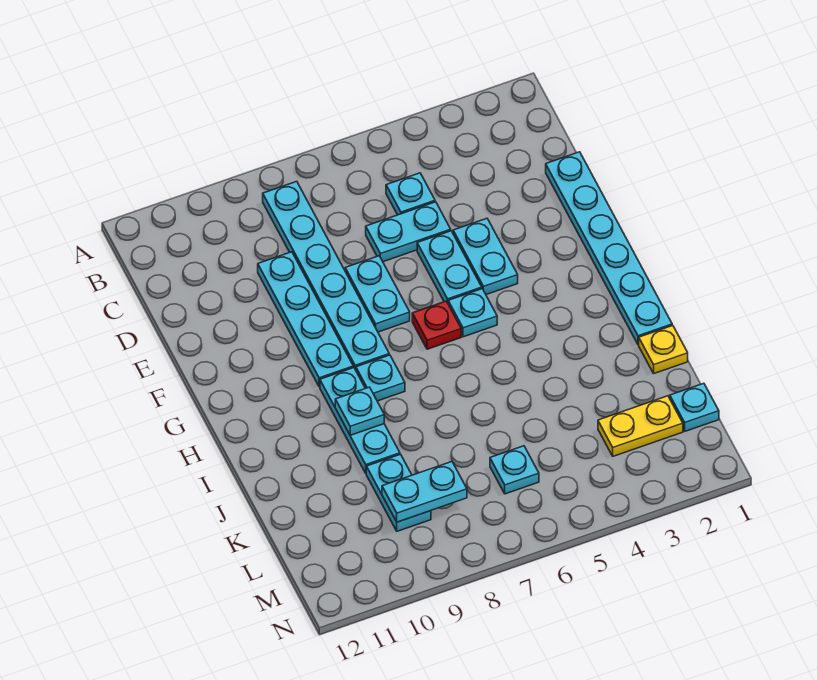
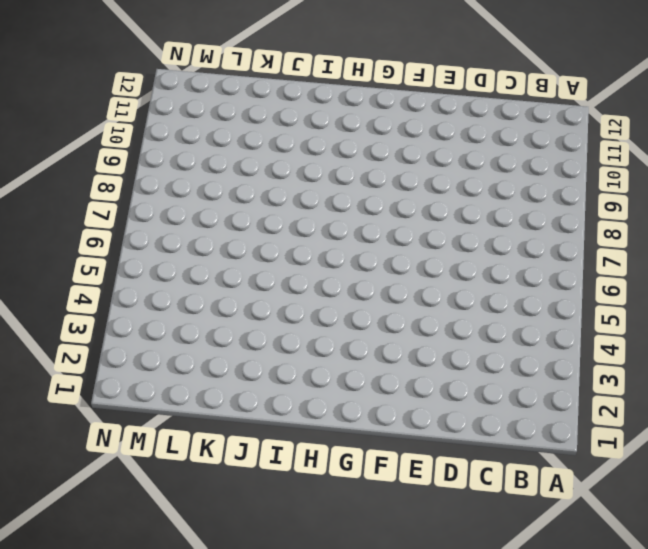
none -> cyan 1x6 plate [263,181,389,370]
none -> cyan 1x1 plate [386,173,435,215]
none -> cyan 1x6 plate [546,152,672,345]

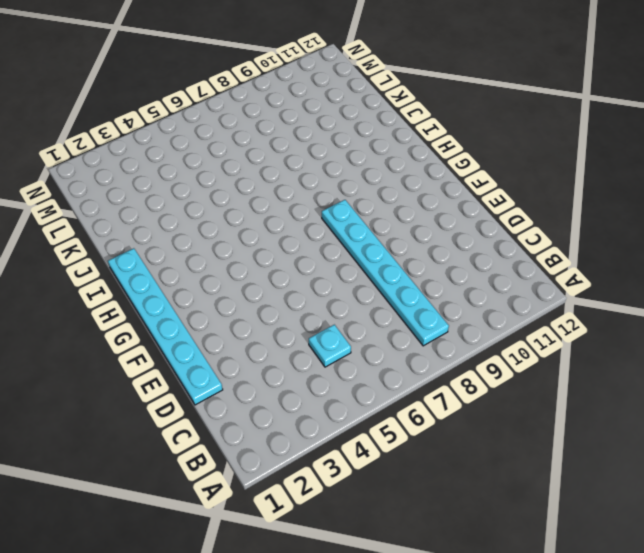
none -> cyan 1x2 plate [366,202,451,262]
none -> cyan 1x4 plate [258,252,353,387]
none -> cyan 1x2 plate [453,218,518,295]

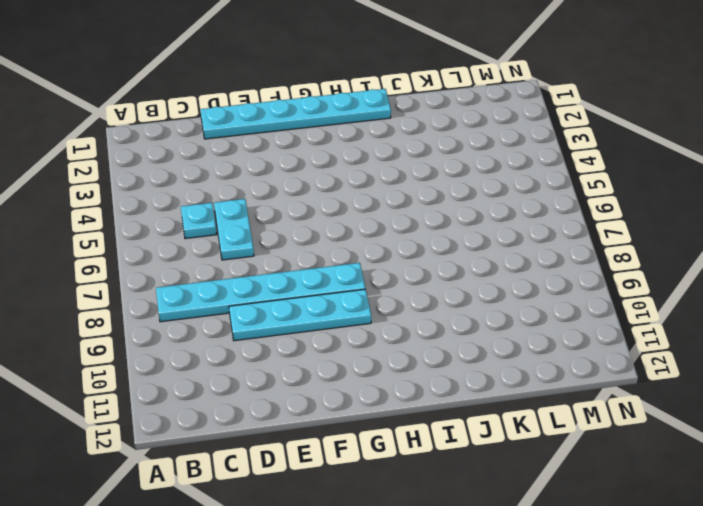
none -> cyan 1x2 plate [453,218,518,295]
none -> cyan 1x2 plate [417,231,482,303]
none -> cyan 1x2 plate [345,256,410,332]

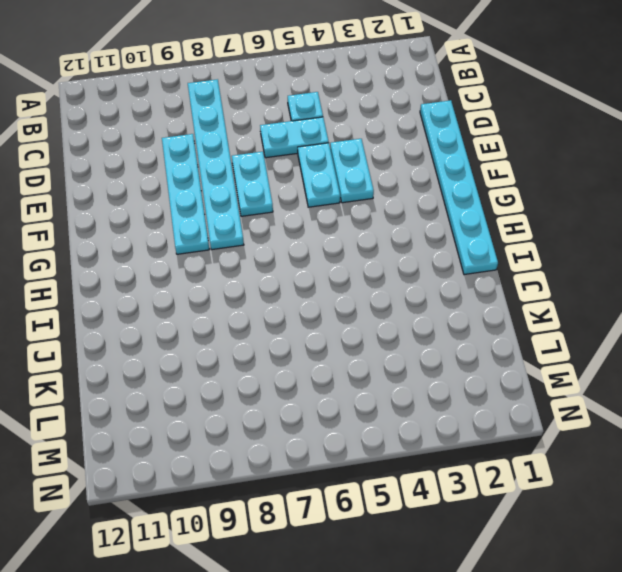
none -> cyan 1x1 plate [448,289,497,337]
none -> red 1x1 plate [412,301,461,349]
none -> cyan 1x1 plate [356,355,405,401]

